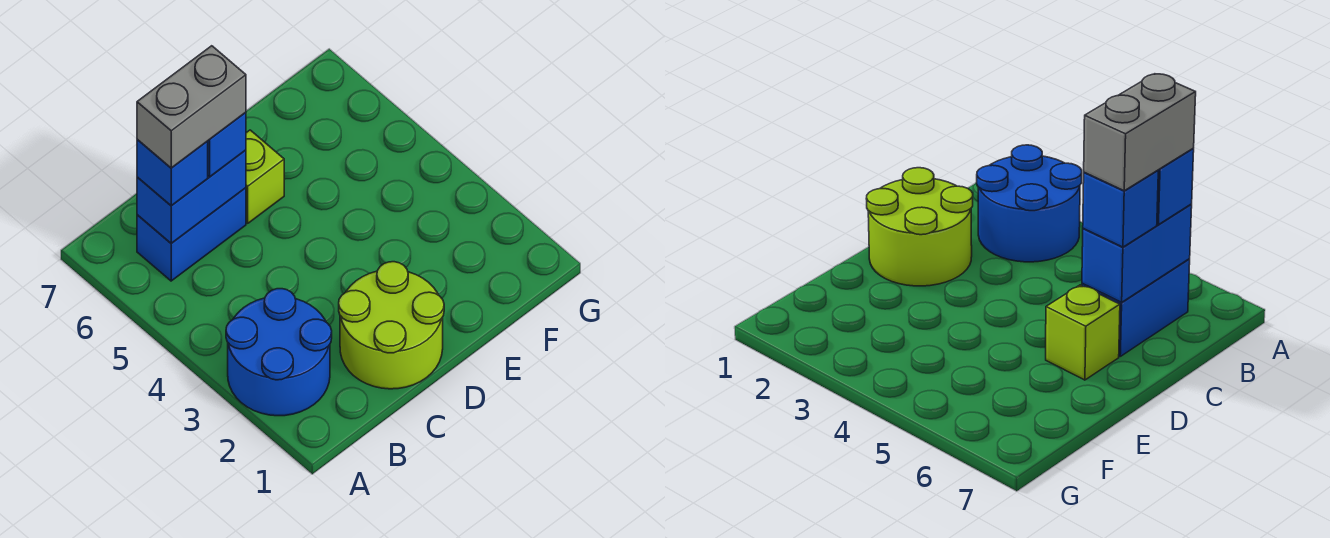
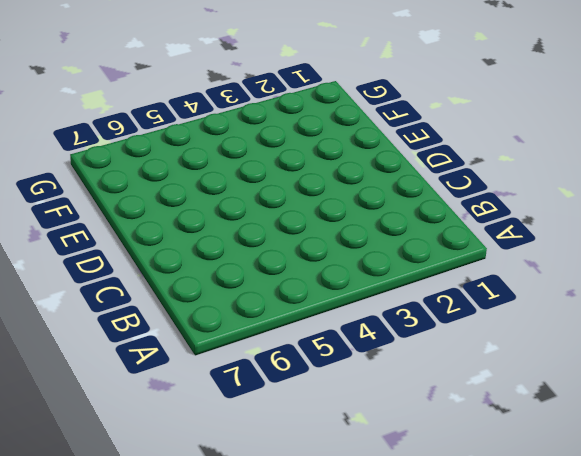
none -> blue 2x2 round brick [226,289,332,416]
none -> blue 1x2 brick [137,188,246,281]

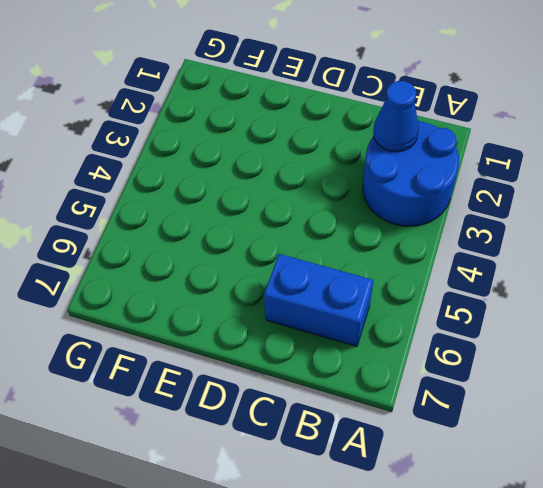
blue 1x1 cone [373,81,419,152] -> none
none -> lime 2x2 round brick [339,262,444,389]
none -> lime 1x1 brick [246,130,284,223]

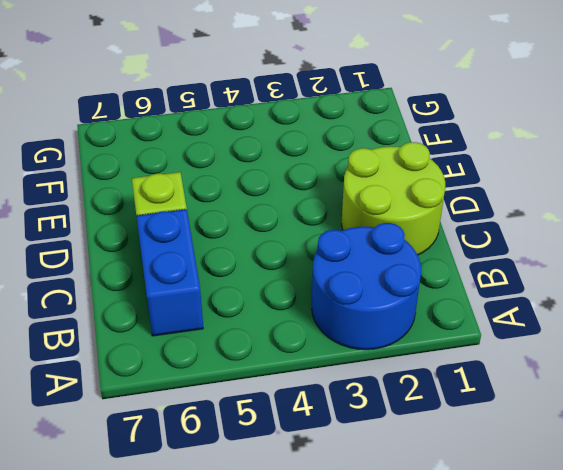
none -> blue 1x2 brick [137,150,246,243]
none -> blue 1x1 brick [137,140,208,206]

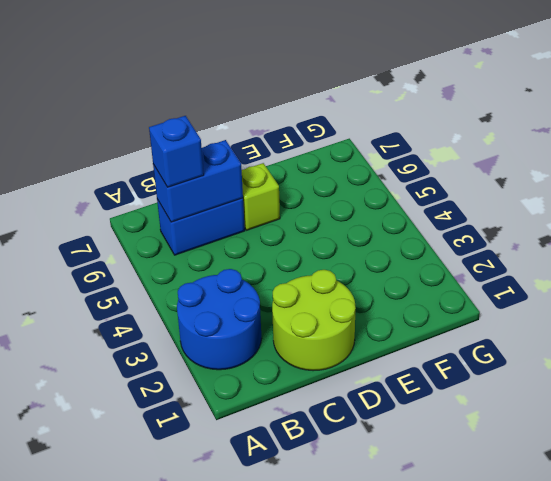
none -> blue 1x1 brick [208,112,246,177]
none -> grey 1x2 brick [137,46,246,168]

